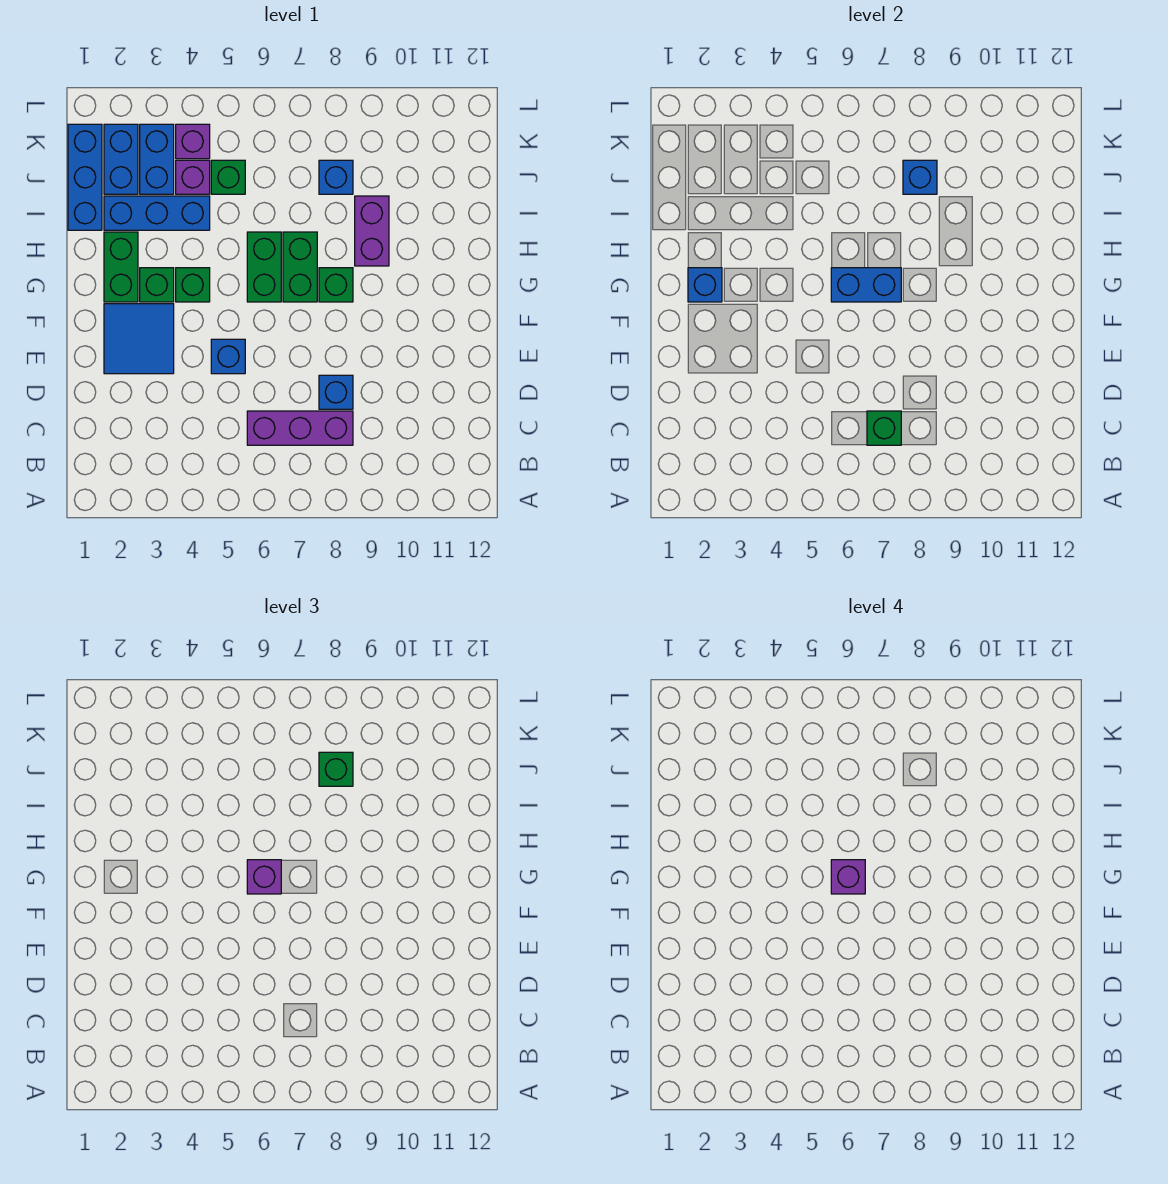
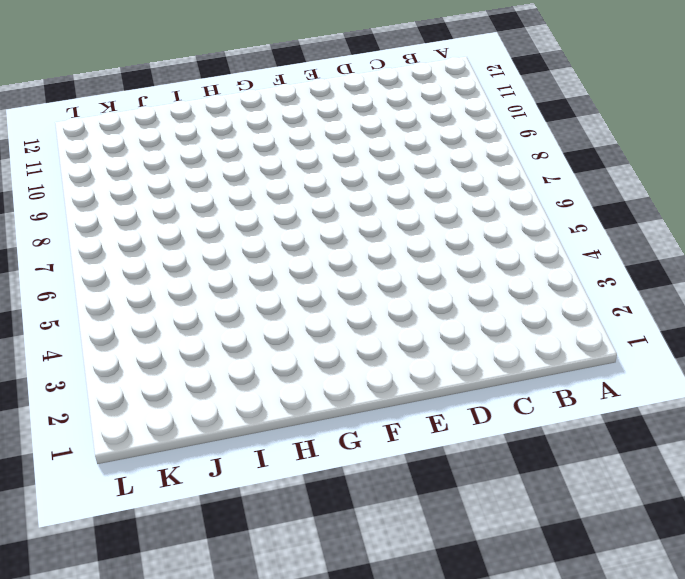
none -> purple 1x3 brick [247,411,353,445]
none -> blue 1x1 brick [319,375,353,409]
none -> blue 2x2 tile [104,304,174,374]

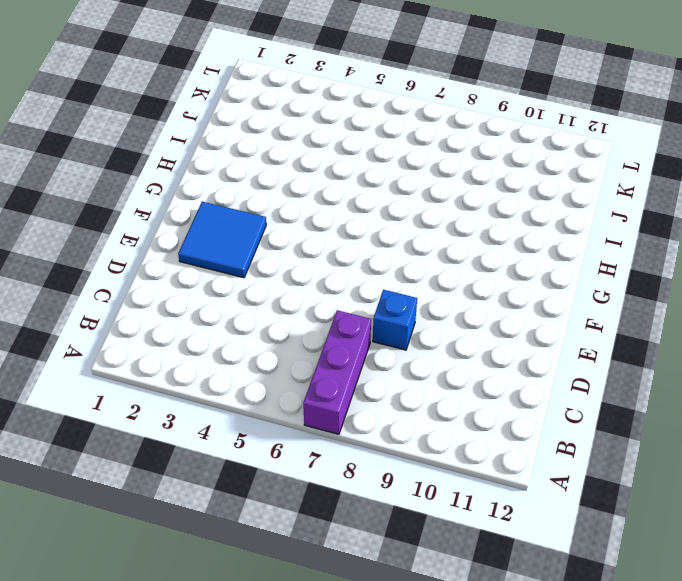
purple 1x3 brick [303,310,371,434] -> purple 1x3 brick turned to [247,411,353,445]
none -> blue 1x1 brick [211,339,245,374]
none -> green 1x2 brick [104,232,138,302]
none -> green 1x1 brick [140,268,174,302]

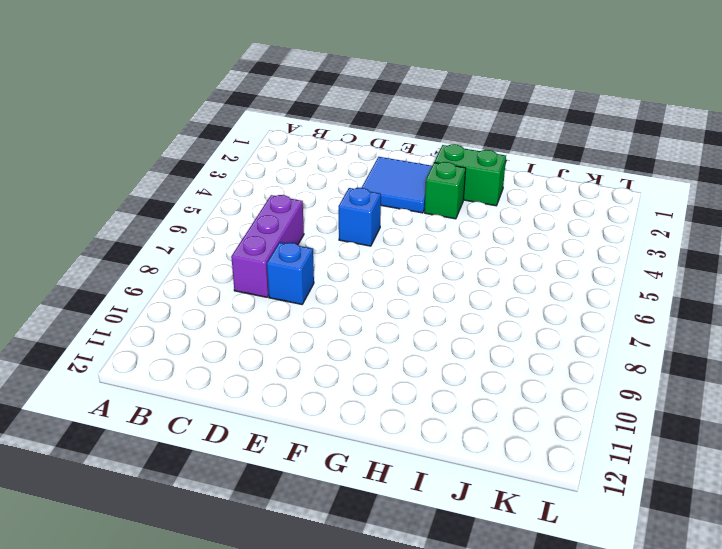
none -> green 1x1 brick [176,268,210,302]
none -> green 1x2 brick [247,232,281,302]
none -> green 1x2 brick [283,232,317,302]

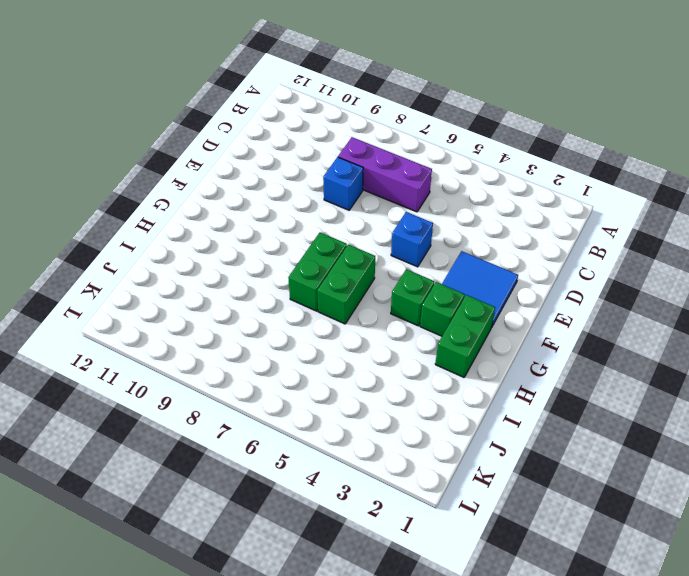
none -> green 1x1 brick [319,268,353,302]
none -> purple 1x2 brick [355,196,389,266]
none -> blue 1x3 brick [68,124,102,230]

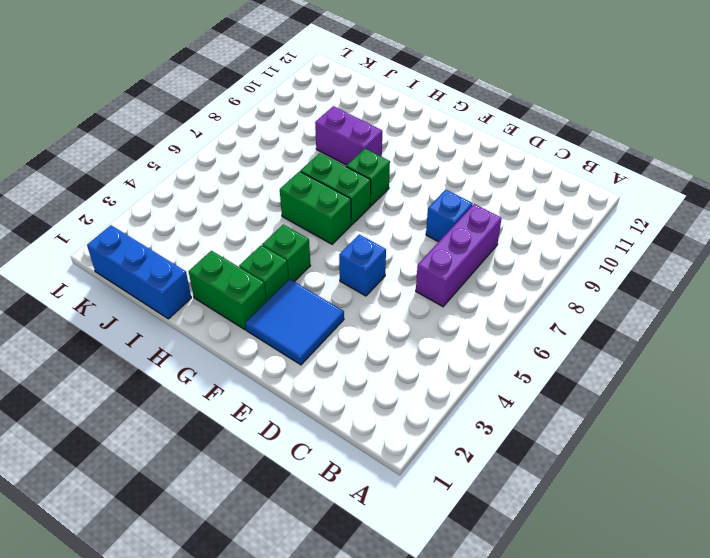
none -> blue 1x3 brick [104,196,210,230]
none -> blue 1x2 brick [104,124,138,194]
none -> blue 1x2 brick [140,124,174,194]

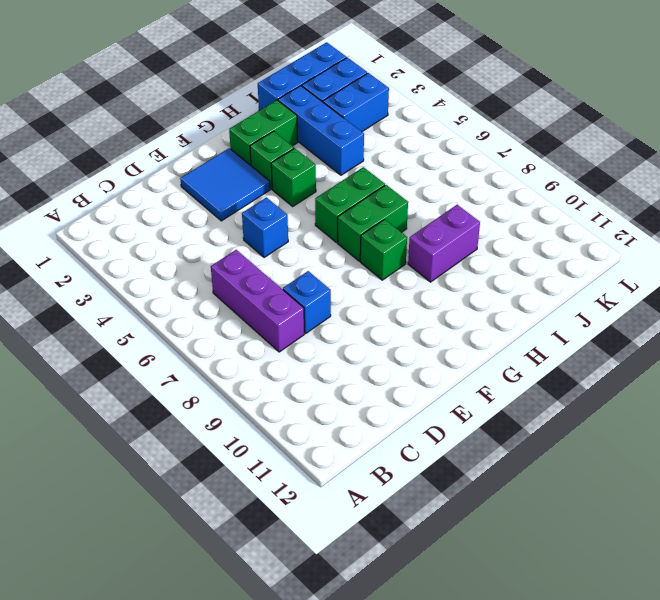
none -> purple 1x1 brick [176,160,210,194]
none -> green 1x1 brick [211,160,245,194]
none -> blue 1x1 brick [319,160,353,194]

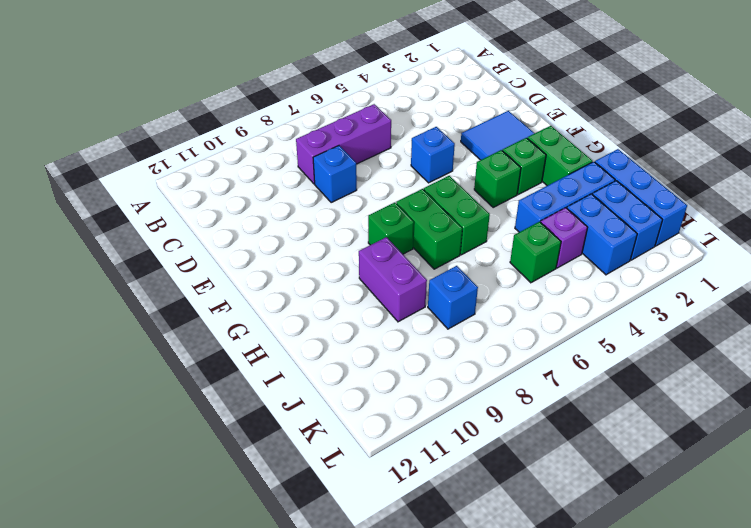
none -> purple 1x1 brick [176,124,210,159]
none -> green 1x1 brick [867,411,901,445]
none -> blue 1x1 brick [688,268,722,302]

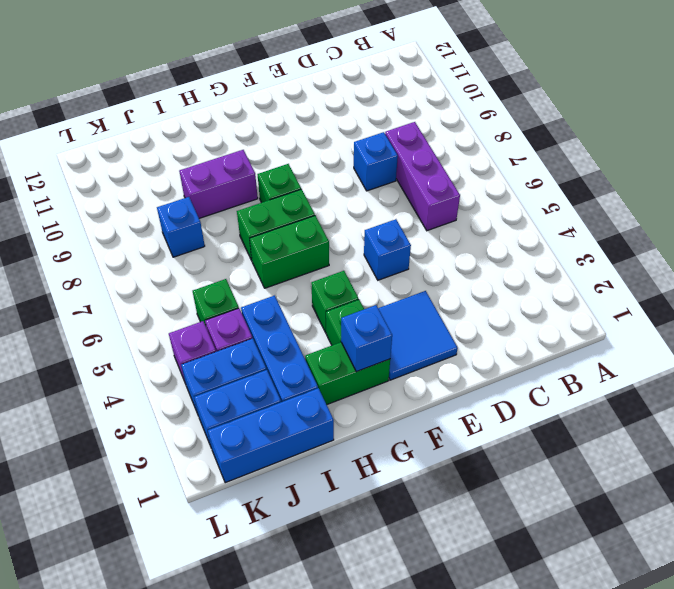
none -> green 1x1 brick [867,411,901,445]
none -> blue 1x2 brick [831,268,901,302]
none -> blue 1x1 brick [903,160,937,194]

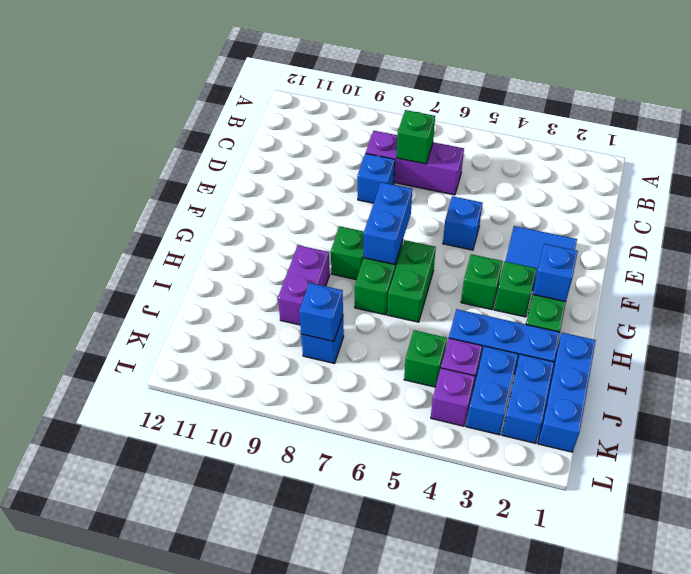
blue 1x2 brick [364,182,412,265] -> blue 1x2 brick turned to [831,268,901,302]
none -> purple 1x1 brick [247,860,281,894]
none -> green 1x1 brick [319,752,353,786]
none -> purple 1x1 brick [831,860,865,894]

